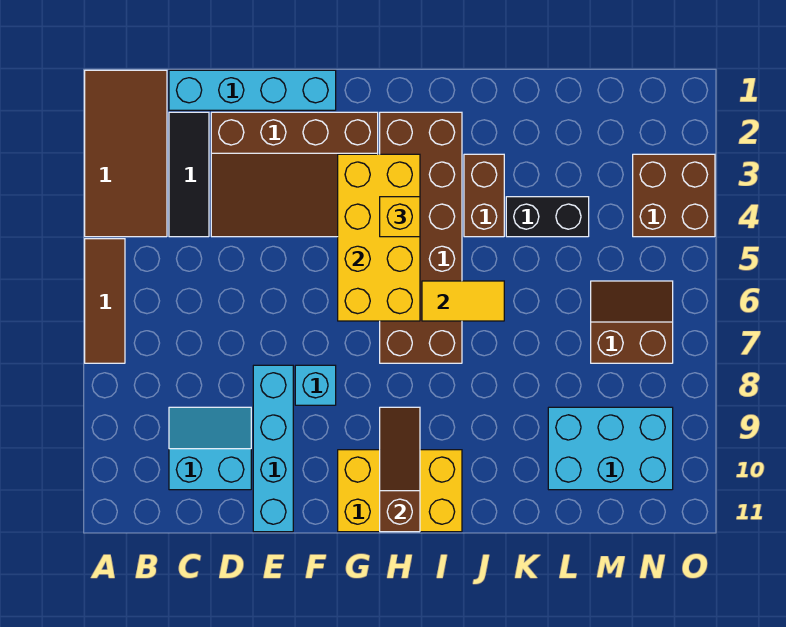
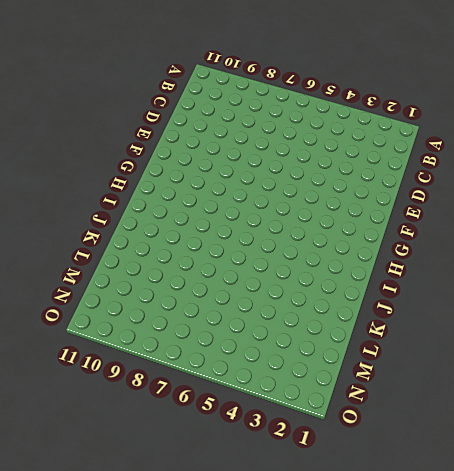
none -> brown 2x4 tile [85,70,167,237]
none -> brown 1x3 tile [85,239,125,363]
none -> cyan 1x4 brick [169,70,336,110]

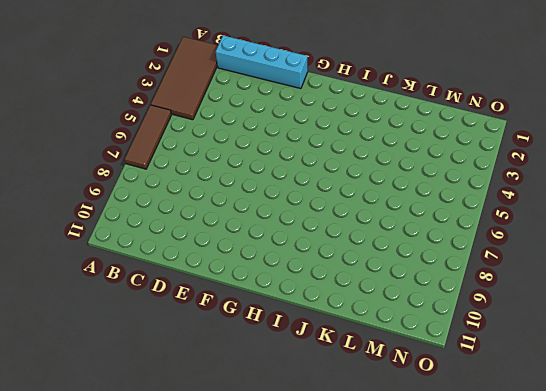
none -> black 1x3 tile [169,112,209,237]
none -> cyan 2x2 slope [169,407,251,490]
none -> brown 3x4 slope [211,112,378,237]

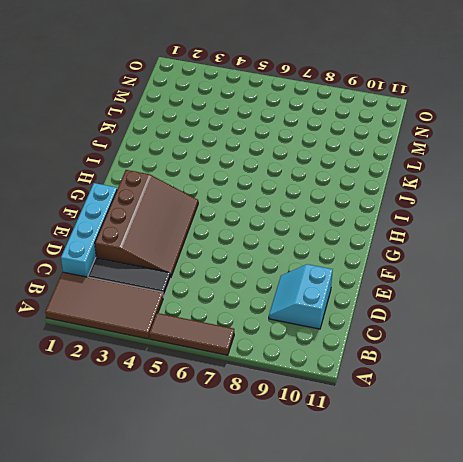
none -> cyan 1x4 brick [253,365,293,532]
none -> cyan 1x1 brick [295,365,336,405]
none -> yellow 2x3 brick [338,450,462,532]

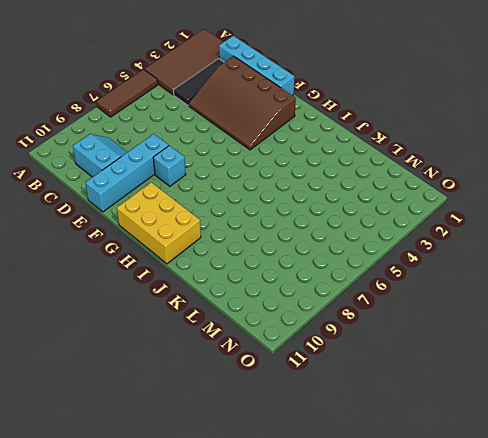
none -> brown 2x6 brick [380,112,462,363]
none -> brown 1x2 brick [464,154,504,237]
none -> black 1x2 brick [506,197,589,237]

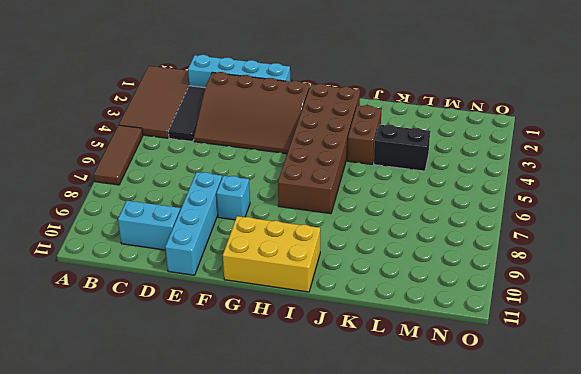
none -> cyan 2x3 brick [548,407,673,490]
none -> brown 2x2 slope [591,281,673,363]
none -> brown 2x2 brick [633,154,715,237]

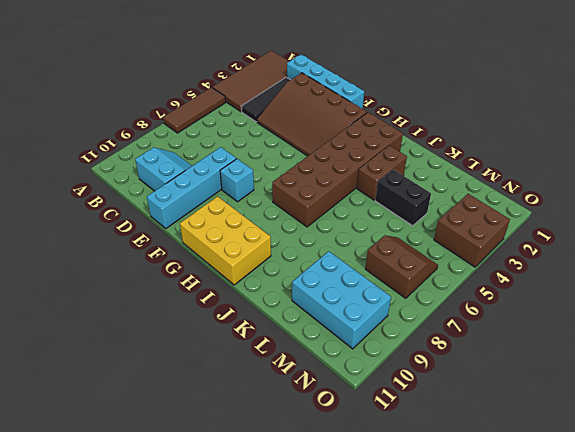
none -> yellow 2x4 brick [338,154,420,321]
none -> brown 1x3 slope [380,407,420,532]
none -> yellow 1x2 tile [422,281,504,321]

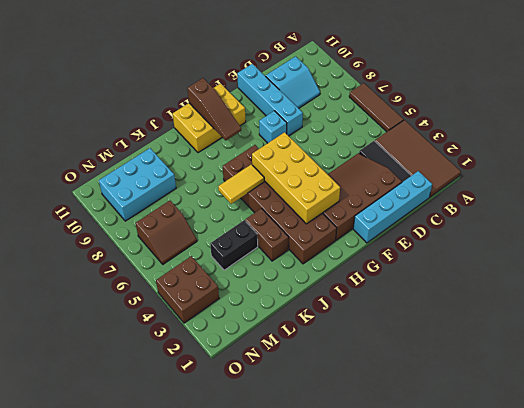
none -> yellow 1x1 brick [380,197,420,237]

